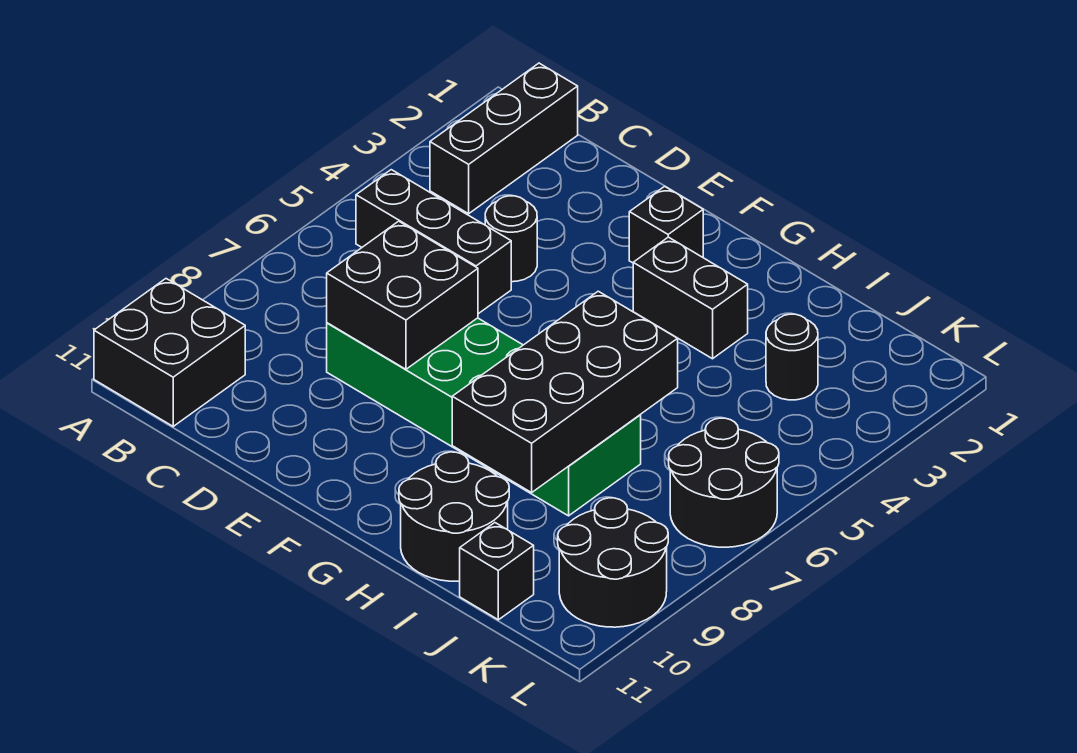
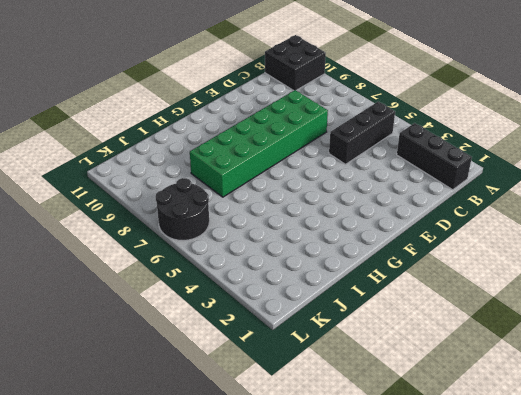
none -> black 1x1 round brick [485,196,537,282]
none -> black 1x1 brick [629,186,703,263]
none -> black 1x2 brick [633,237,748,359]

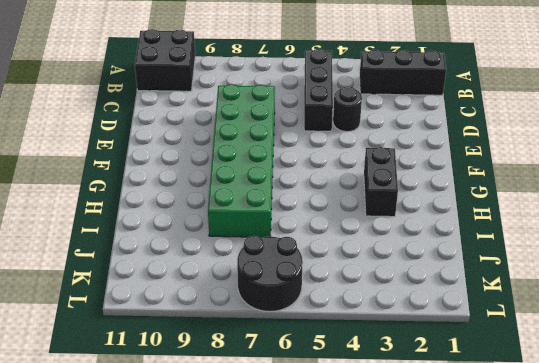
none -> black 1x1 brick [629,186,703,263]
none -> black 2x2 round brick [399,452,509,581]
none -> black 1x1 round brick [766,314,818,400]

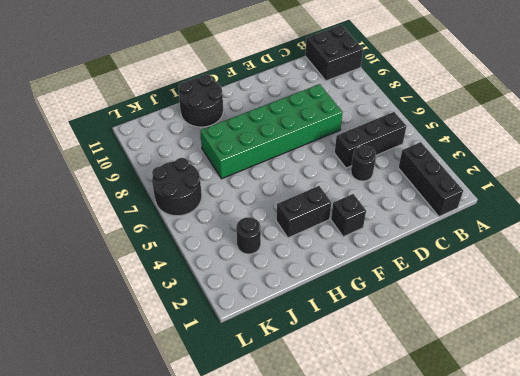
none -> black 1x1 brick [460,523,534,620]
none -> black 2x2 round brick [558,498,668,627]
none -> black 2x2 brick [327,221,478,369]

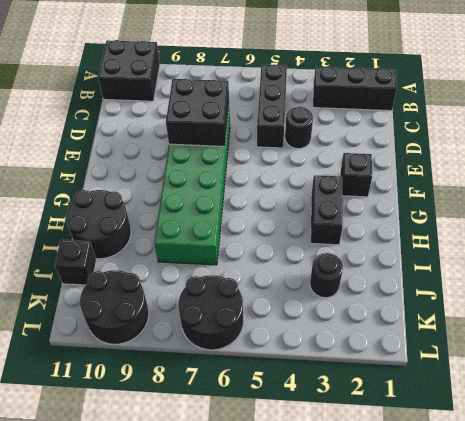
none -> black 2x4 brick [452,291,678,493]

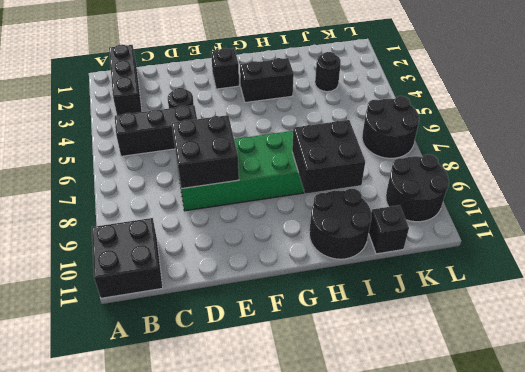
black 2x2 brick [292,120,365,194] -> black 2x4 brick [452,291,678,493]

